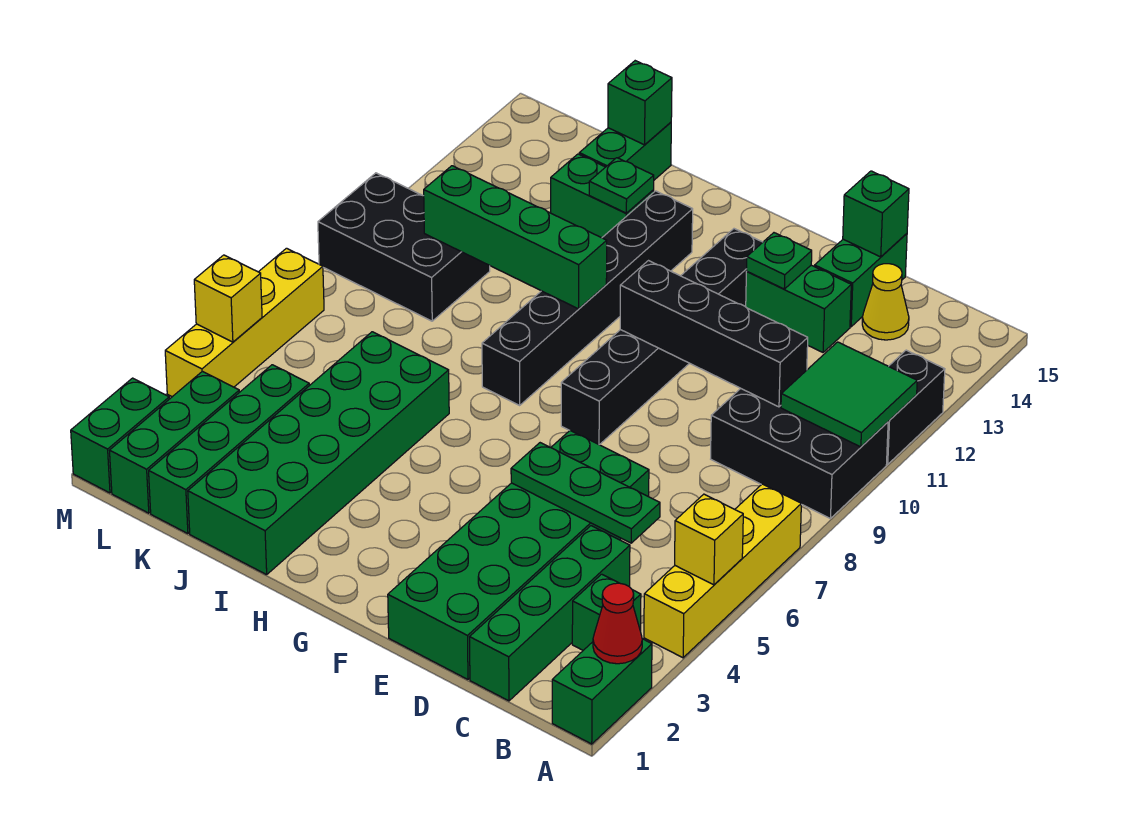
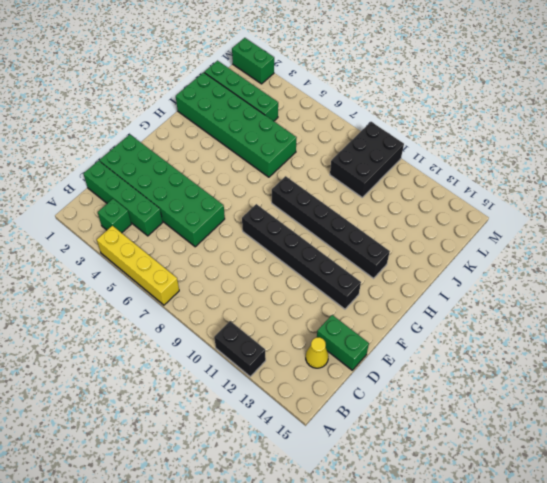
none -> green 1x2 brick [552,639,652,744]
none -> black 2x3 brick [711,389,888,519]
none -> green 1x2 brick [746,265,851,352]
none -> green 1x2 brick [551,154,654,238]

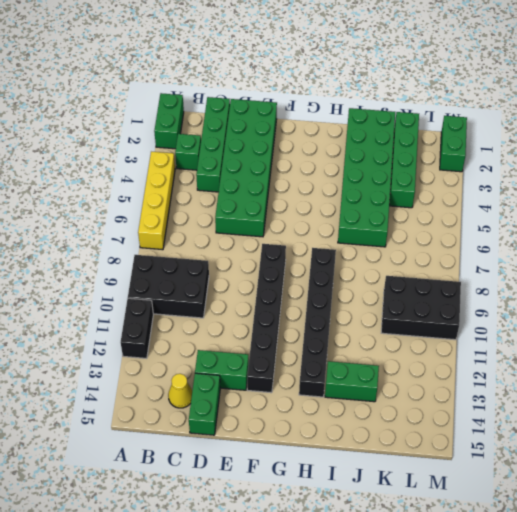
none -> green 1x2 brick [579,122,671,180]
none -> green 1x3 brick [110,371,239,513]
none -> yellow 1x4 brick [165,248,324,397]
none -> red 1x1 cone [593,583,642,664]

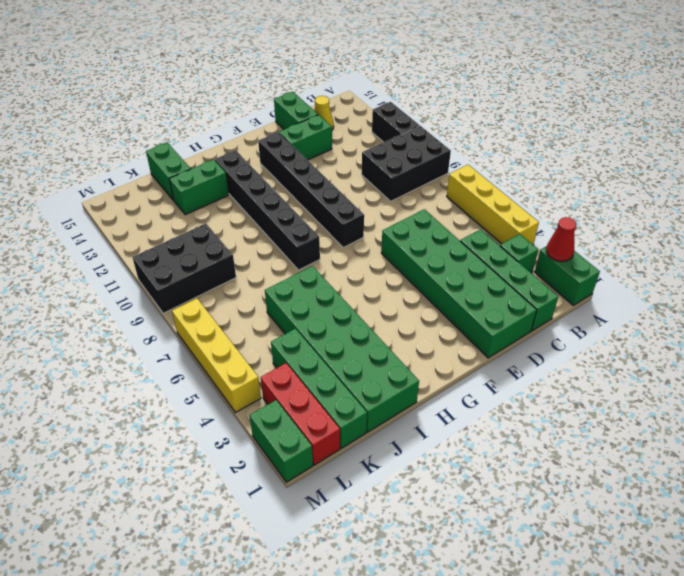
red 1x3 brick [261,363,340,465] -> green 1x3 brick [110,371,239,513]
none -> yellow 1x1 brick [675,494,743,585]
none -> green 2x2 tile [781,342,917,447]
none -> green 1x3 plate [511,443,660,543]
none -> black 1x4 brick [620,261,808,407]

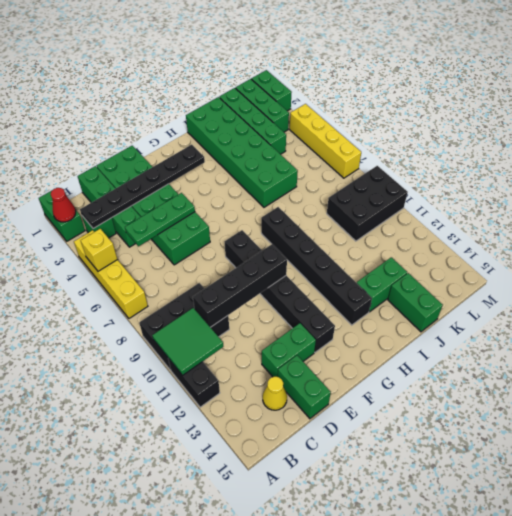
black 1x6 plate [80,145,205,228] -> none
none -> green 1x1 brick [843,171,909,257]
none -> green 1x1 plate [747,233,812,289]
none -> green 1x4 brick [424,166,607,309]
none -> green 1x1 plate [589,158,654,213]

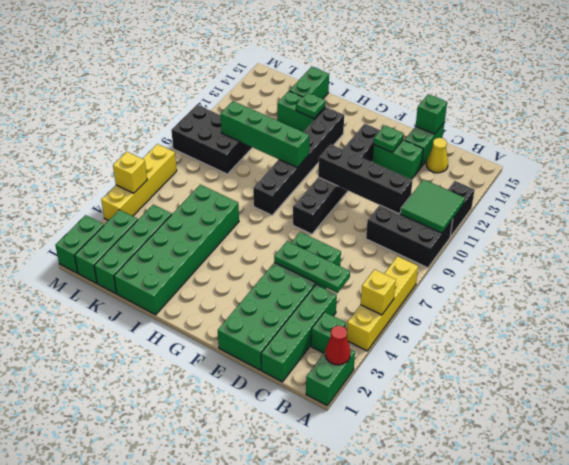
none -> green 1x1 brick [608,61,672,145]

